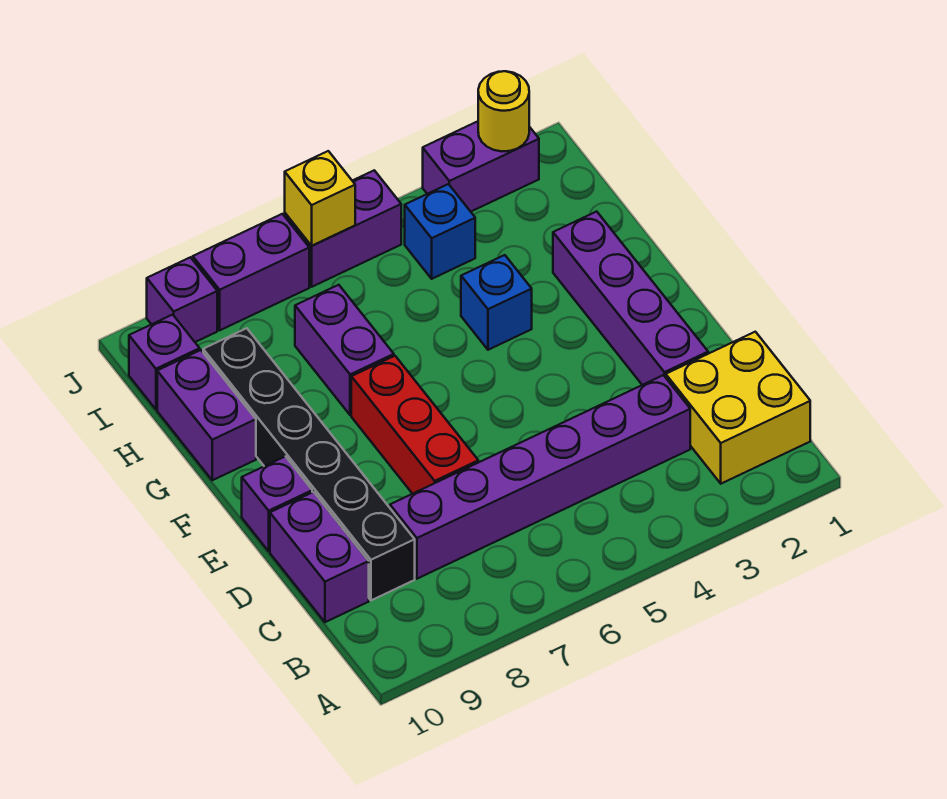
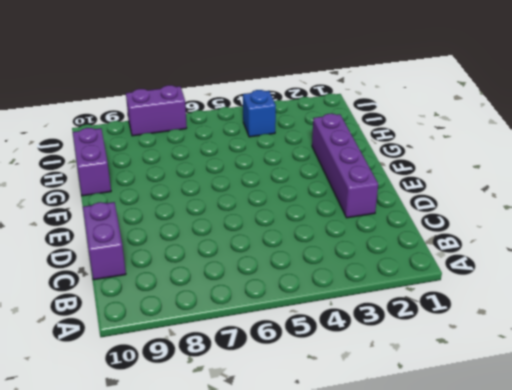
none -> yellow 2x2 brick [666,332,810,484]
none -> purple 1x6 brick [390,375,690,579]
none -> black 1x6 brick [203,328,415,600]

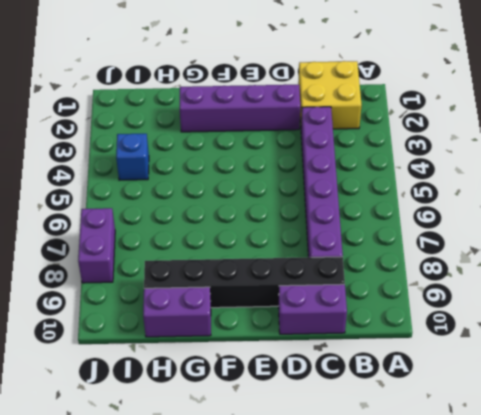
none -> red 1x3 brick [351,356,478,494]
none -> purple 1x1 brick [242,456,312,551]
none -> blue 1x1 brick [461,255,532,350]

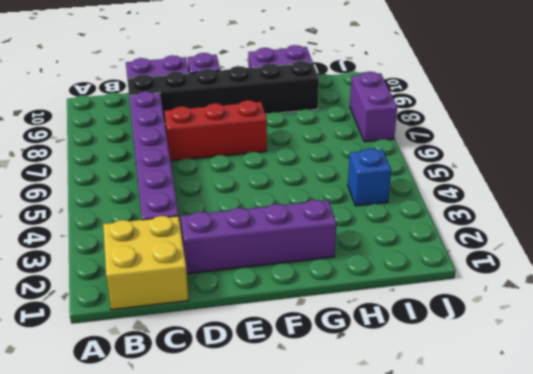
none -> blue 1x1 brick [461,255,532,350]
none -> purple 1x2 brick [295,285,394,415]
none -> purple 1x1 brick [129,315,200,409]

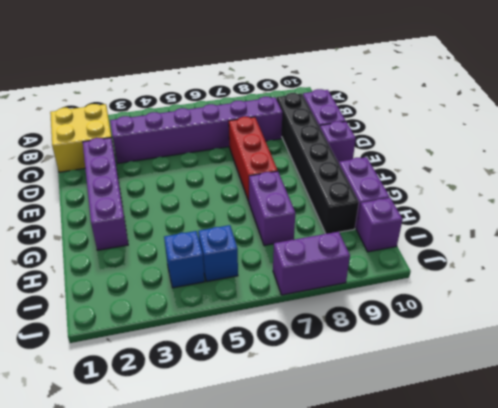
blue 1x1 brick [198,225,238,282] -> blue 1x1 brick moved to [461,255,532,350]
none -> purple 1x2 brick [423,121,539,212]
none -> purple 1x2 brick [285,170,401,287]
none -> purple 1x1 brick [147,257,217,342]

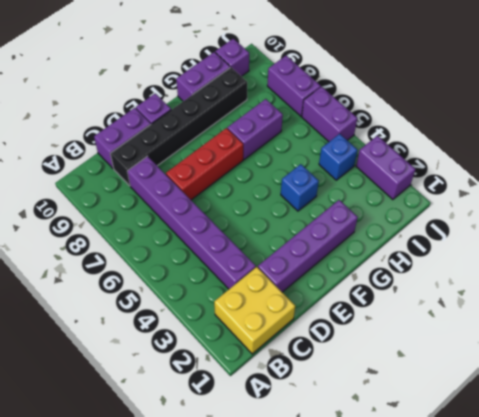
none -> purple 1x1 brick [147,257,217,342]
none -> yellow 1x1 round brick [478,71,529,151]
none -> yellow 1x1 brick [285,151,355,246]

